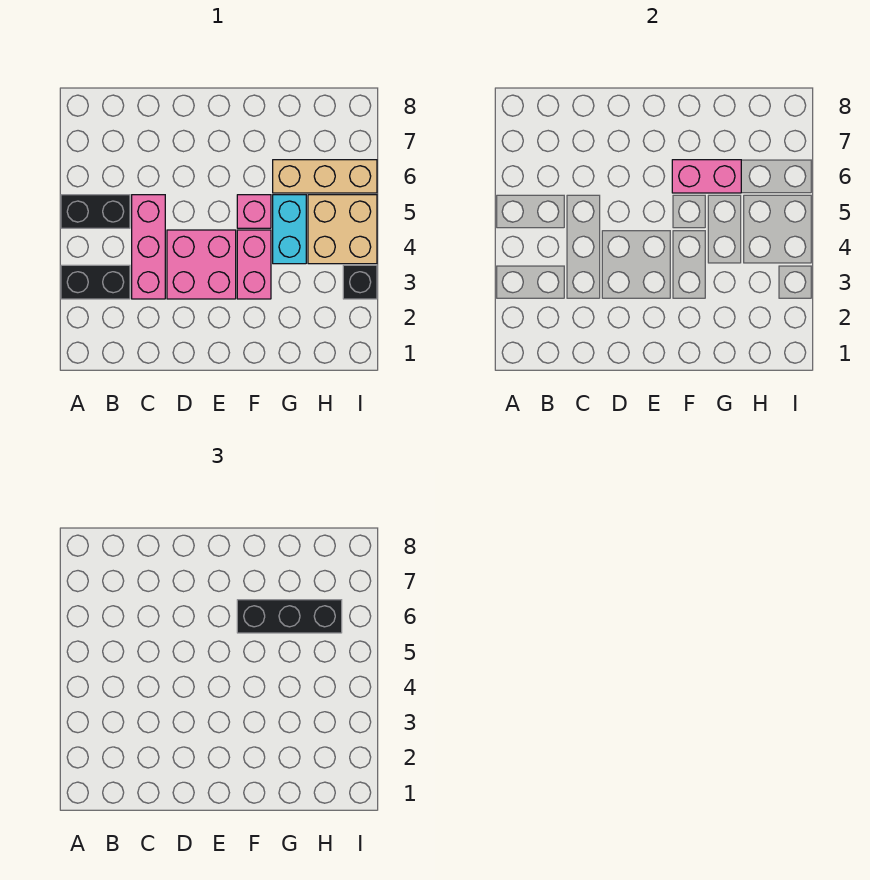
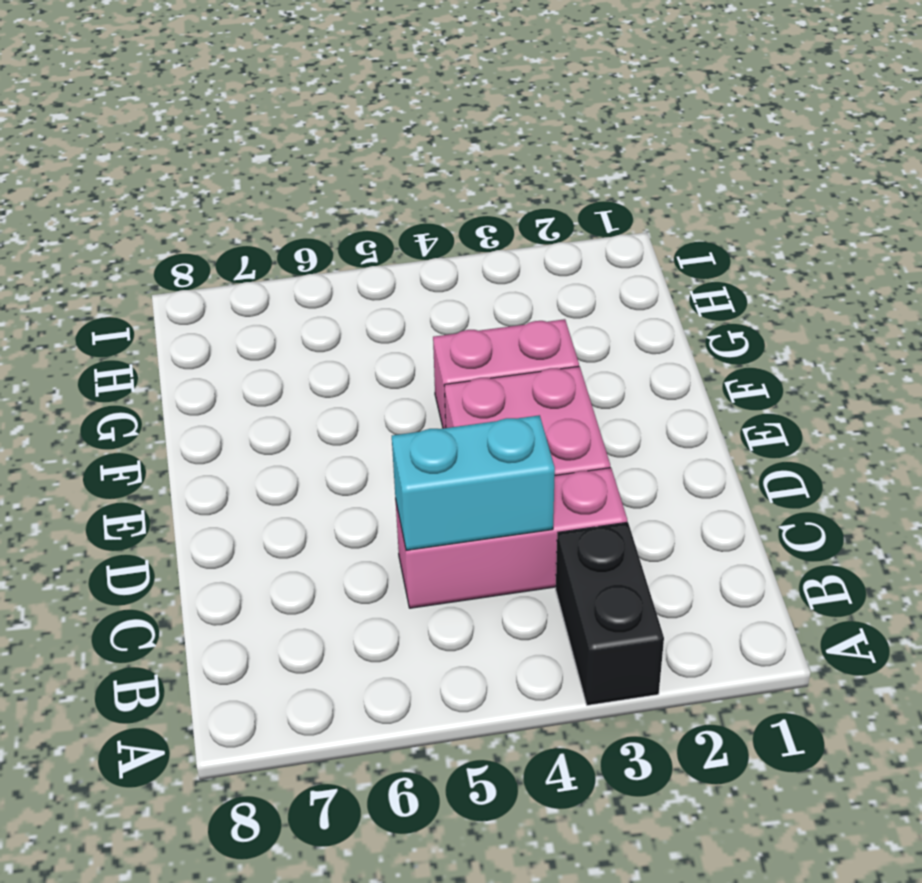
cyan 1x2 brick [392,415,555,550] -> cyan 1x2 brick moved to [273,195,306,264]
none -> black 1x2 brick [61,195,130,228]
none -> pink 1x1 brick [237,195,271,228]
none -> tan 1x3 brick [273,160,377,193]

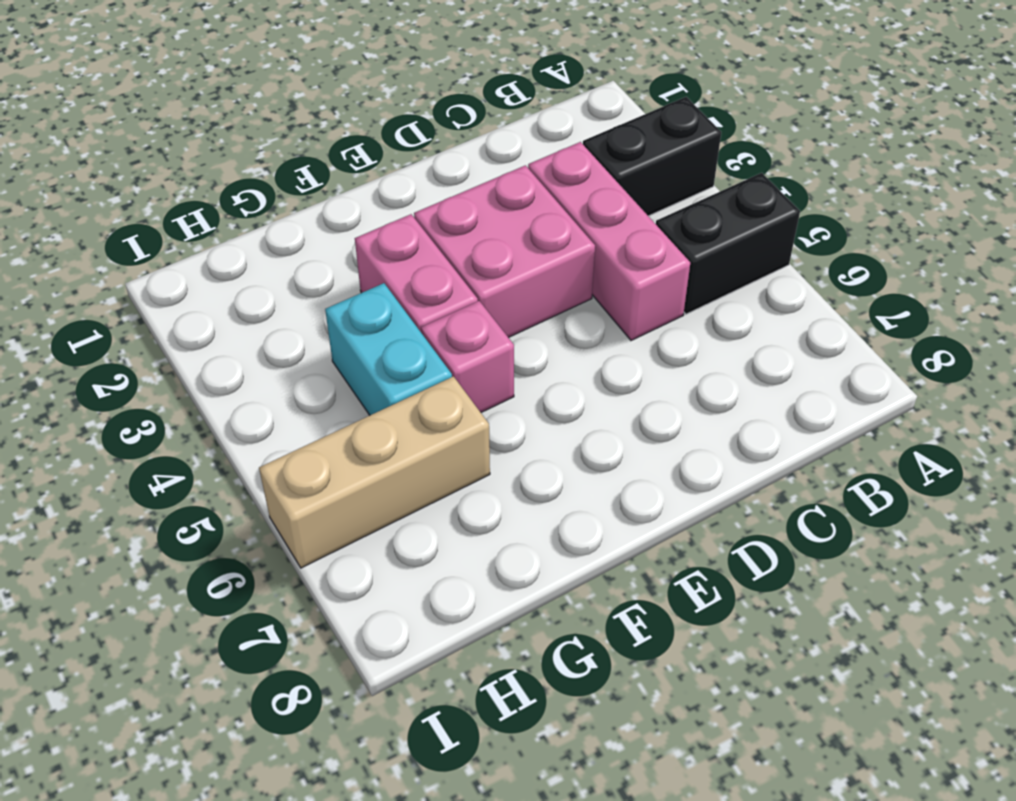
none -> tan 2x2 brick [308,195,377,264]
none -> black 1x1 brick [343,265,377,299]
none -> pink 1x2 brick [672,160,741,193]

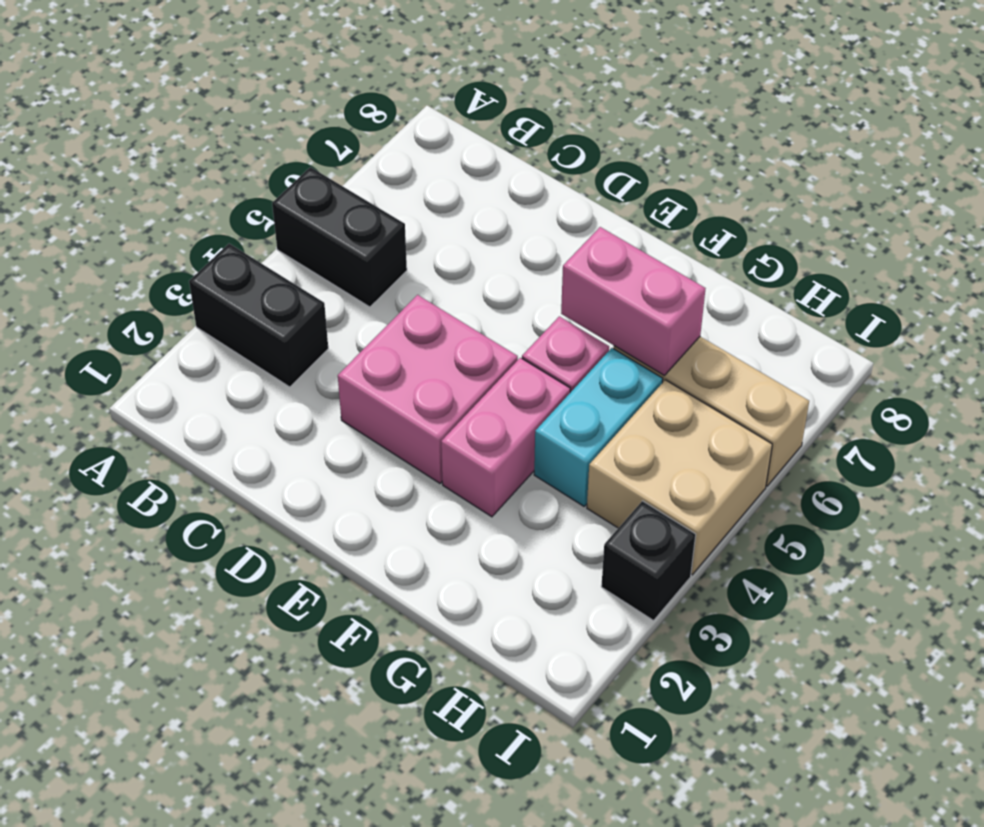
none -> pink 1x3 brick [132,195,165,299]
none -> black 1x3 brick [237,600,342,633]

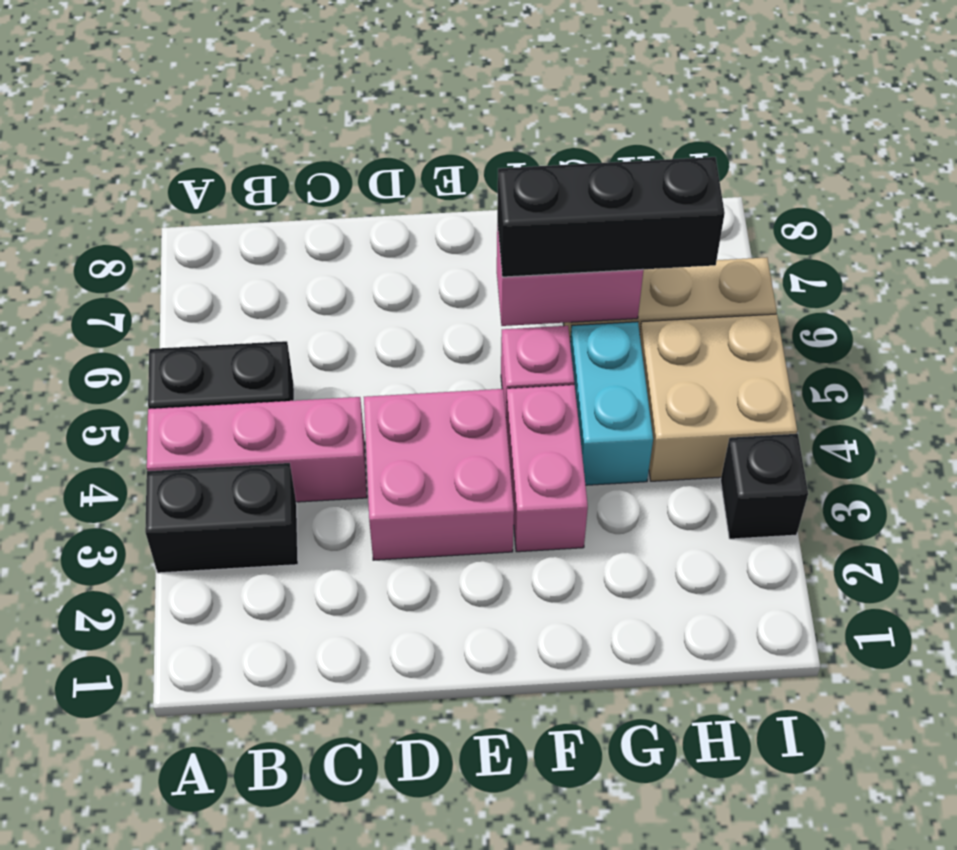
pink 1x3 brick [147,397,367,502] -> pink 1x3 brick turned to [132,195,165,299]

